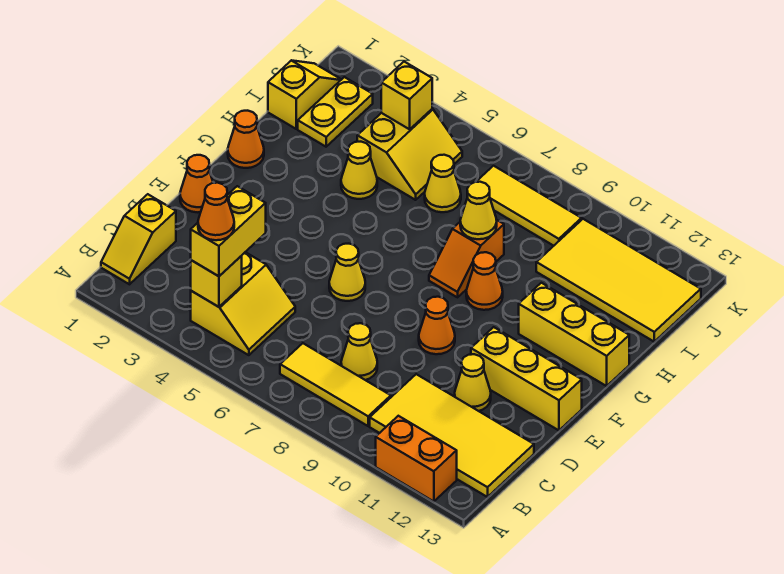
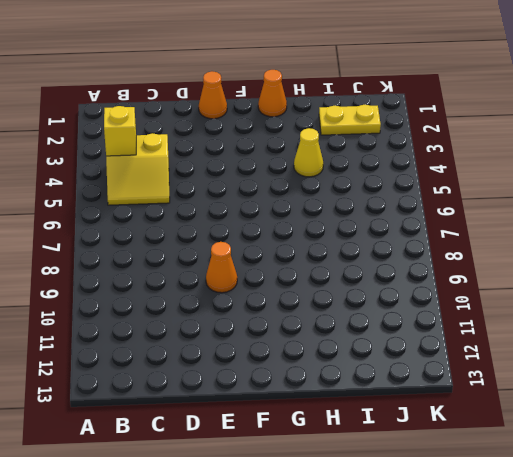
none -> orange 1x2 brick [376,416,457,502]
none -> yellow 1x2 slope [101,194,176,284]
none -> yellow 1x3 tile [280,343,391,426]

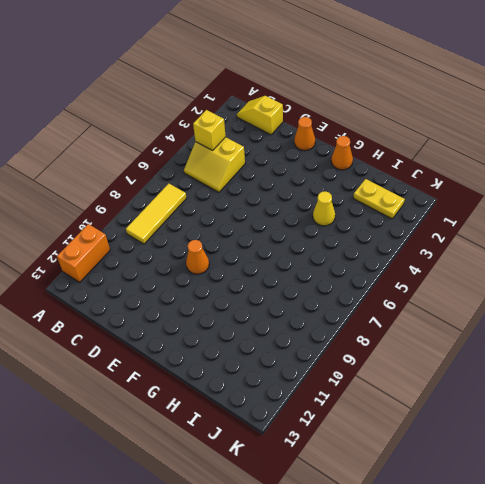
none -> yellow 2x4 tile [370,374,534,497]
none -> yellow 1x1 cone [341,323,377,380]
none -> yellow 1x1 cone [455,354,491,411]

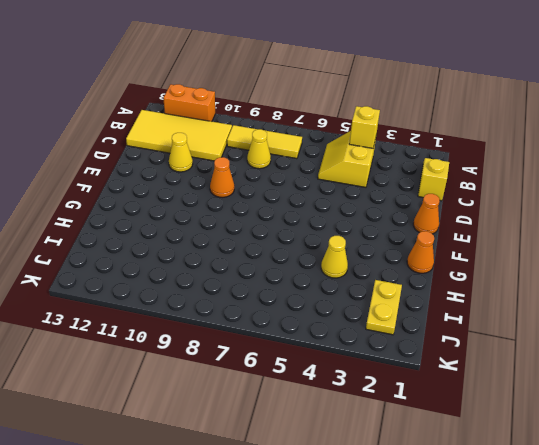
none -> yellow 1x1 cone [329,244,365,301]
none -> yellow 1x3 brick [471,327,582,430]
none -> orange 1x2 slope [429,220,504,297]

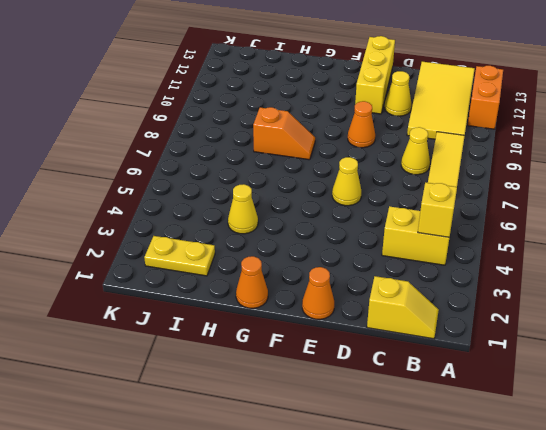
none -> orange 1x1 cone [466,252,503,310]
none -> yellow 1x3 brick [519,283,629,386]
none -> yellow 1x2 slope [268,60,341,129]

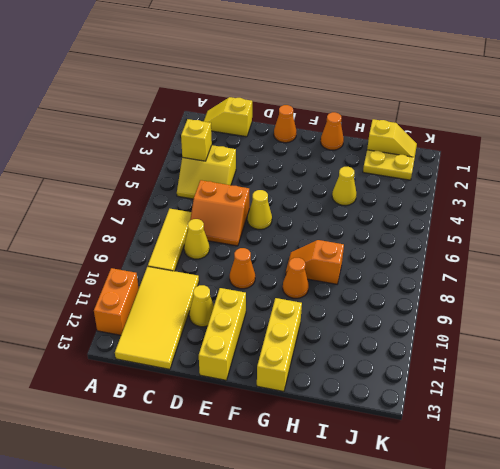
orange 2x2 slope [190,180,249,246] -> none
none -> yellow 2x2 slope [357,109,462,200]
none -> yellow 1x1 cone [425,155,461,212]
none -> yellow 2x4 tile [536,219,701,342]

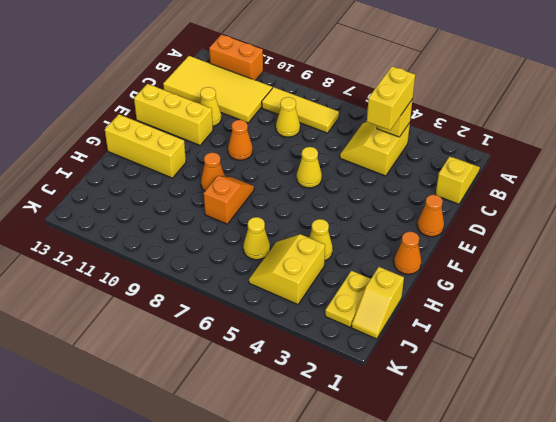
none -> yellow 2x4 tile [536,219,701,342]
none -> yellow 1x3 tile [476,166,582,246]
none -> yellow 1x1 cone [460,182,497,239]

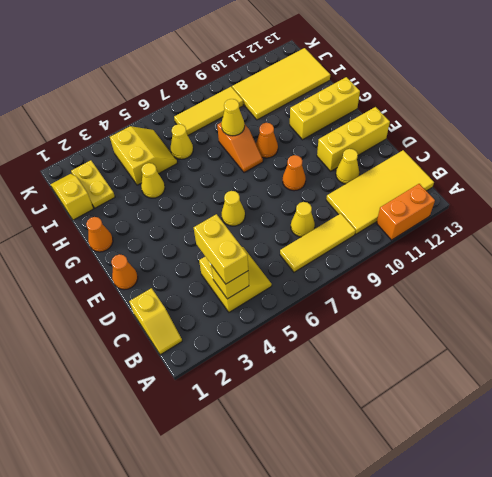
none -> yellow 1x1 brick [381,62,432,129]
none -> orange 1x1 cone [198,183,234,240]

